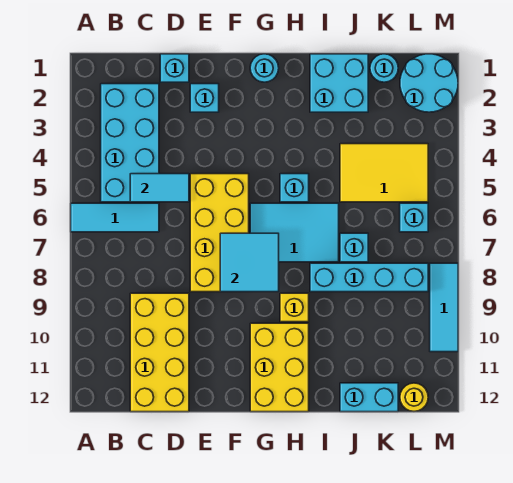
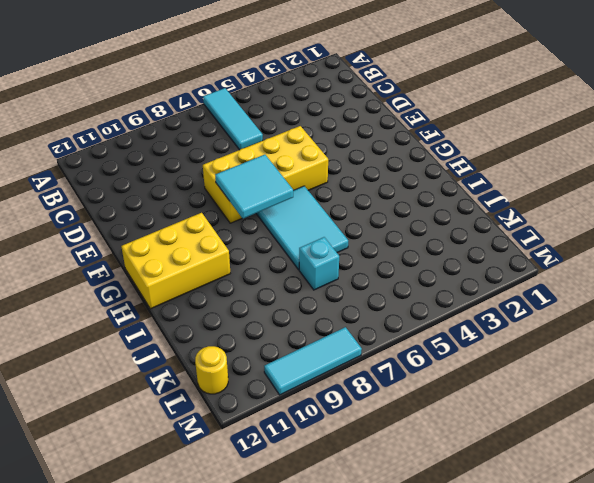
none -> cyan 2x4 brick [101,84,159,202]
none -> yellow 2x4 brick [130,293,189,412]
none -> cyan 1x1 brick [160,54,189,82]

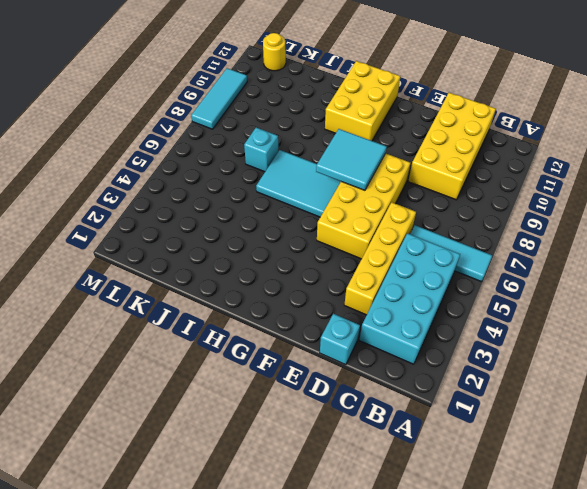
yellow 1x4 brick [344,202,416,315] -> none
none -> cyan 1x1 brick [190,84,219,112]
none -> cyan 1x1 round brick [250,54,279,82]
none -> cyan 1x1 brick [280,174,309,202]

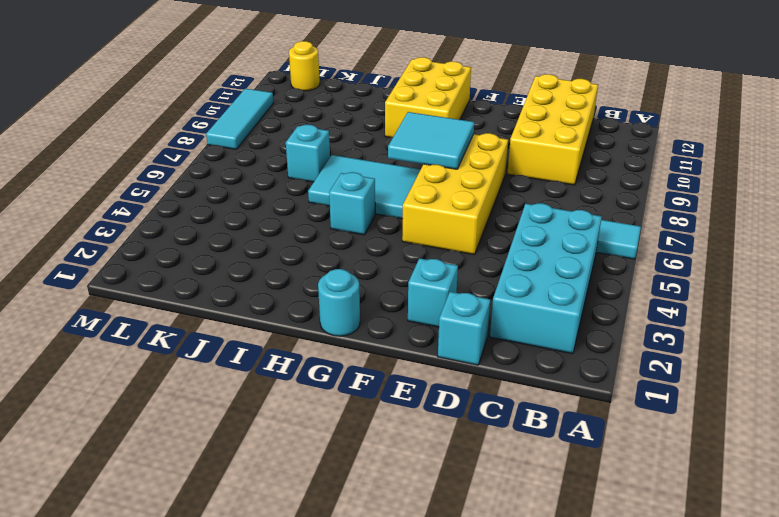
none -> yellow 1x1 brick [280,293,309,322]
none -> cyan 2x2 brick [310,54,368,112]
none -> cyan 1x4 brick [310,263,428,292]

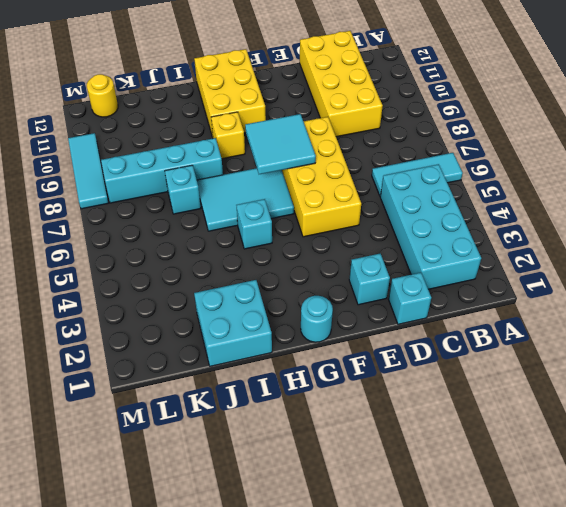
none -> yellow 2x3 tile [340,144,428,202]
none -> cyan 1x2 brick [340,383,398,412]
none -> cyan 1x1 round brick [370,54,398,82]

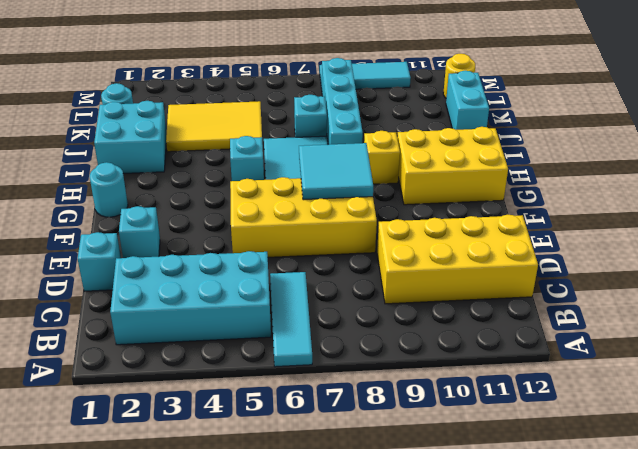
yellow 2x3 tile [166,101,262,152] -> yellow 2x3 tile turned to [340,144,428,202]
none -> cyan 2x2 round brick [400,54,458,112]
none -> cyan 1x1 brick [400,203,428,232]
none -> cyan 1x2 tile [130,174,189,202]

